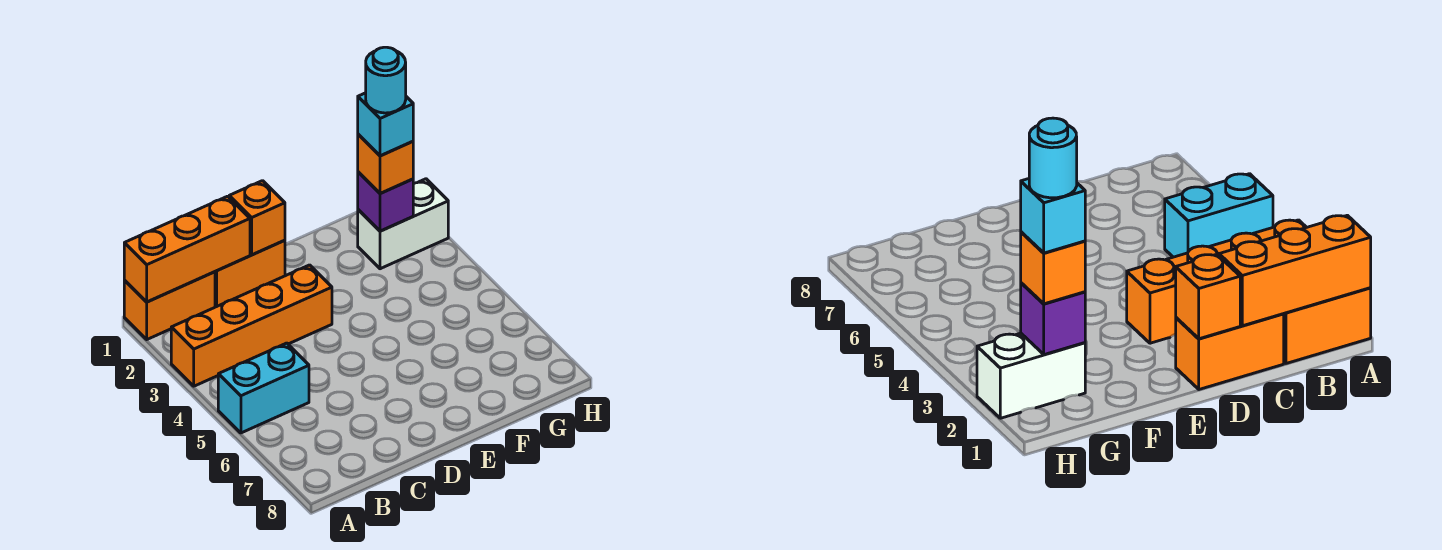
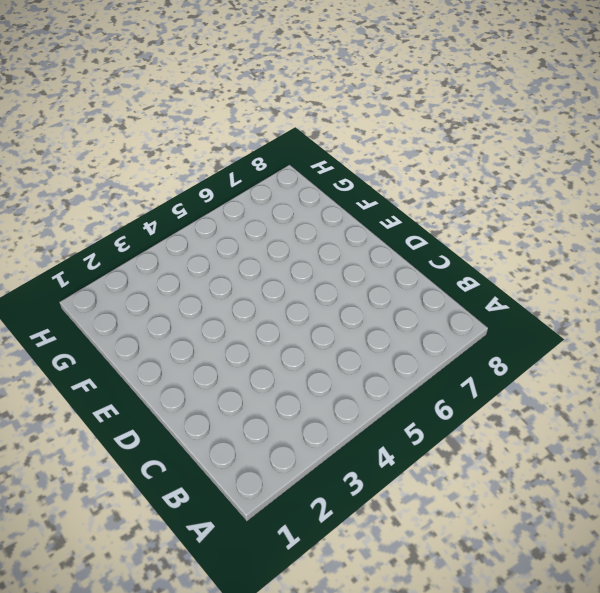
none -> orange 1x2 brick [124,272,215,339]
none -> orange 1x4 brick [171,265,332,386]

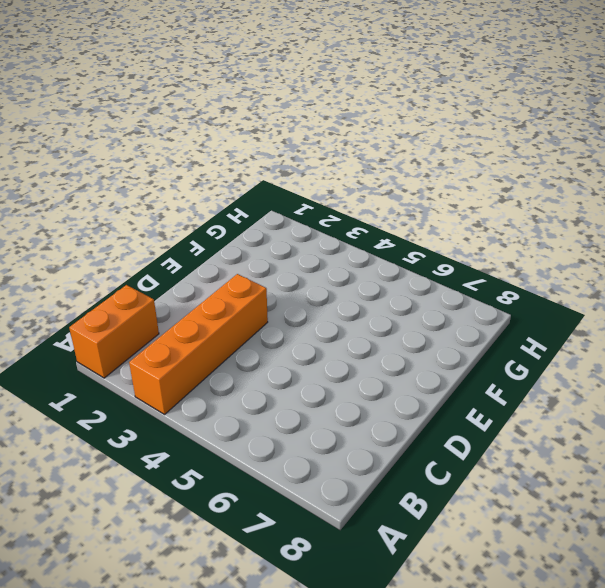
none -> cyan 1x2 brick [218,343,309,433]
none -> orange 1x2 brick [215,240,285,307]

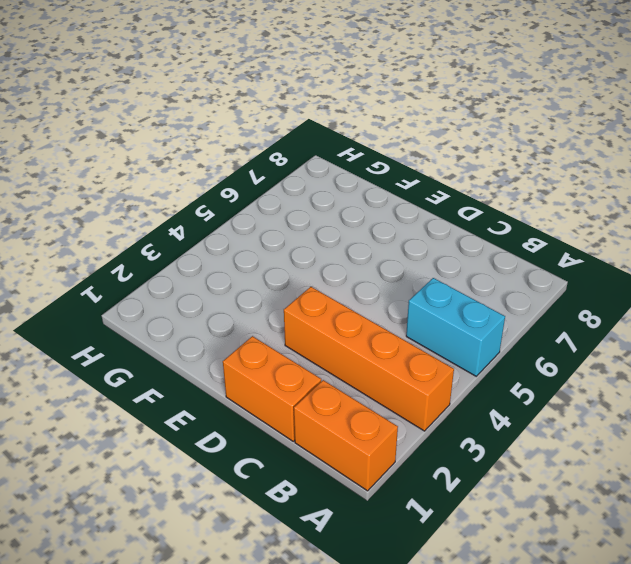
none -> white 1x2 brick [358,179,448,269]
none -> orange 1x3 brick [124,196,250,302]

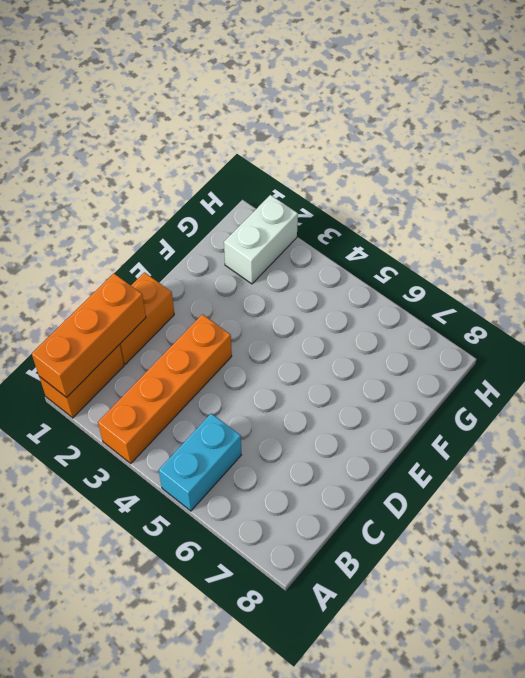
none -> orange 1x1 brick [229,181,285,255]
none -> purple 1x1 brick [358,172,413,231]

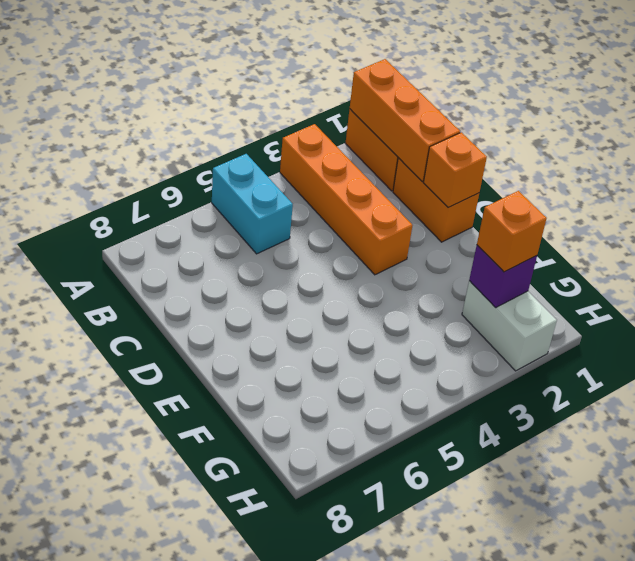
none -> cyan 1x1 brick [358,93,413,156]
none -> cyan 1x1 round brick [366,47,406,113]

